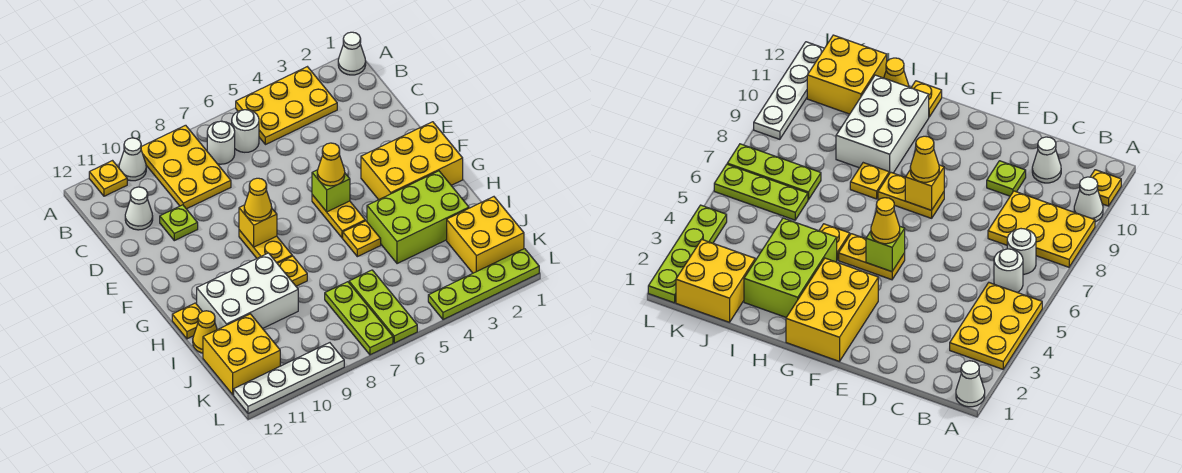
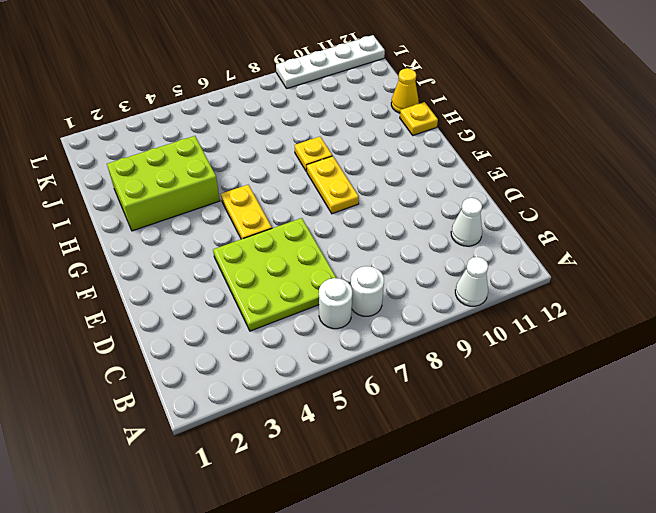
lime 3x3 plate [213,218,336,331] -> none
none -> white 1x1 cone [338,32,366,75]
none -> yellow 2x3 plate [236,67,337,145]
none -> yellow 2x3 plate [141,125,231,209]

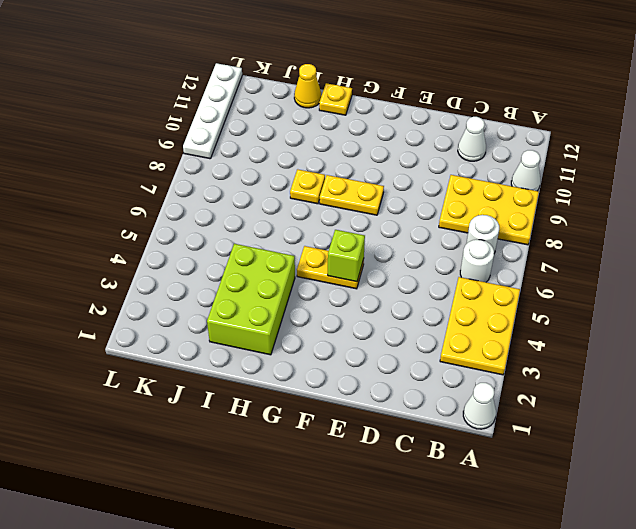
none -> yellow 1x1 plate [89,161,127,196]
none -> lime 1x1 plate [160,205,198,241]
none -> yellow 2x3 brick [361,122,463,200]

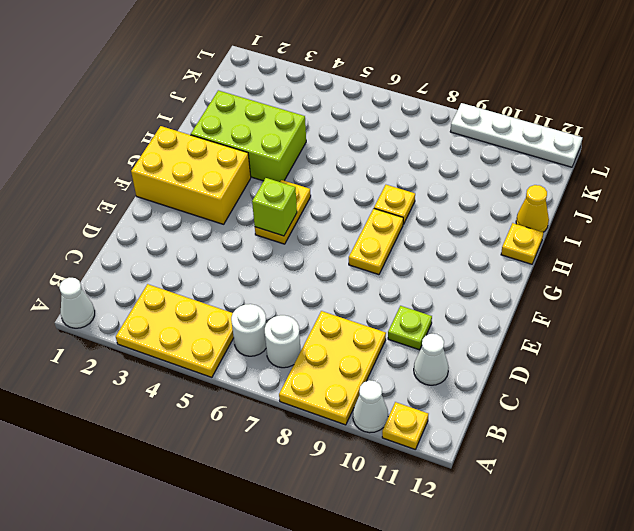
none -> yellow 1x1 plate [343,221,381,257]
none -> white 2x3 brick [197,253,298,330]
none -> yellow 2x2 brick [447,197,524,273]

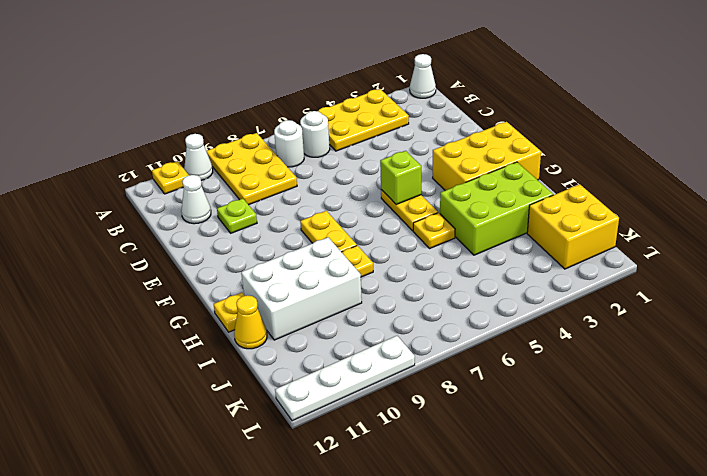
none -> lime 1x3 plate [349,270,417,343]
none -> lime 1x3 plate [325,282,393,355]
none -> yellow 2x2 brick [203,314,280,395]

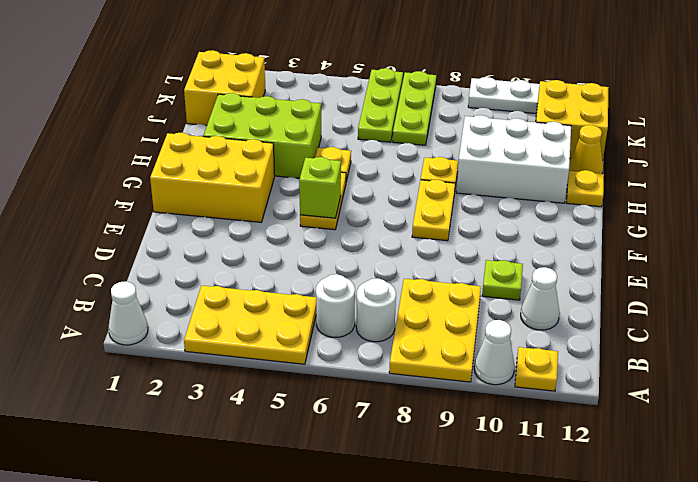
none -> lime 1x4 plate [428,249,539,320]
none -> yellow 1x1 brick [239,205,277,247]
none -> yellow 1x1 cone [317,143,345,186]

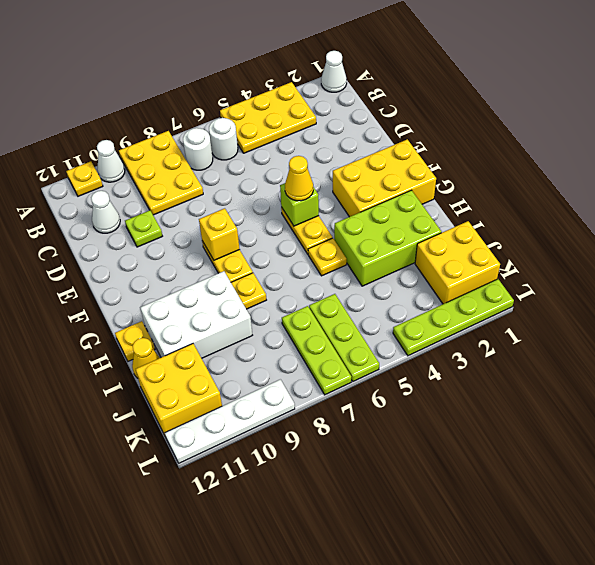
none -> yellow 1x1 cone [244,178,272,221]

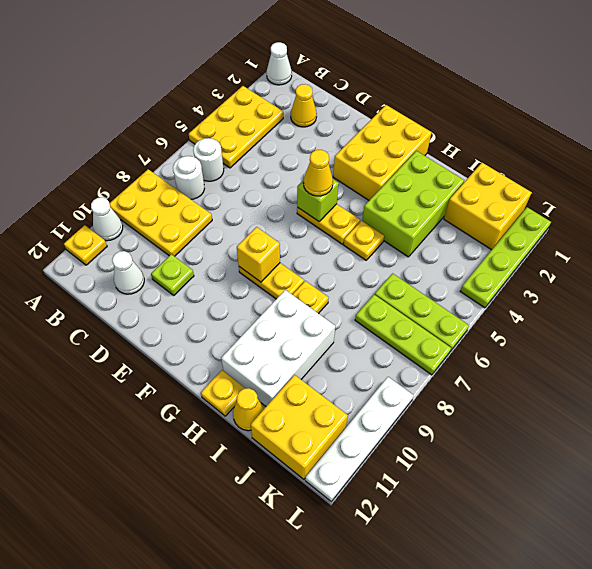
yellow 1x1 cone [291,84,317,127] -> yellow 1x1 cone moved to [244,178,272,221]

